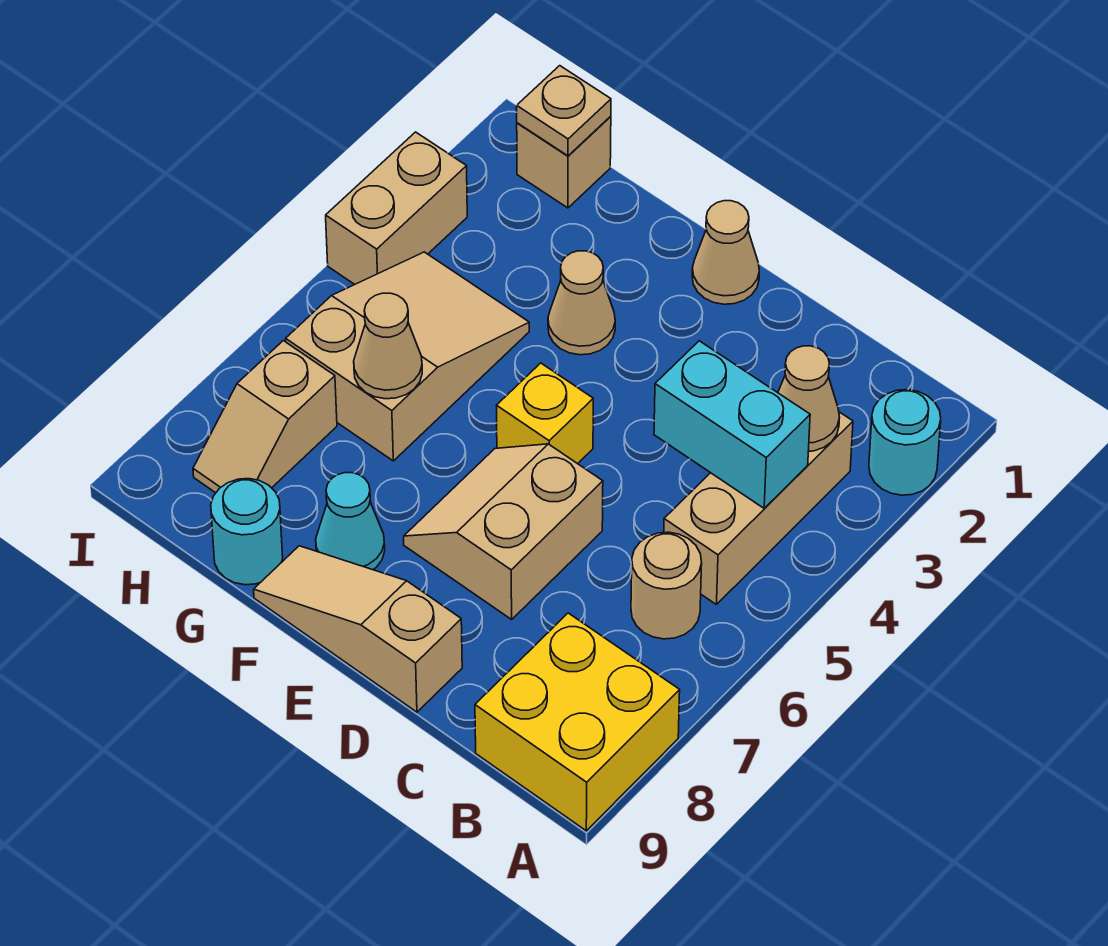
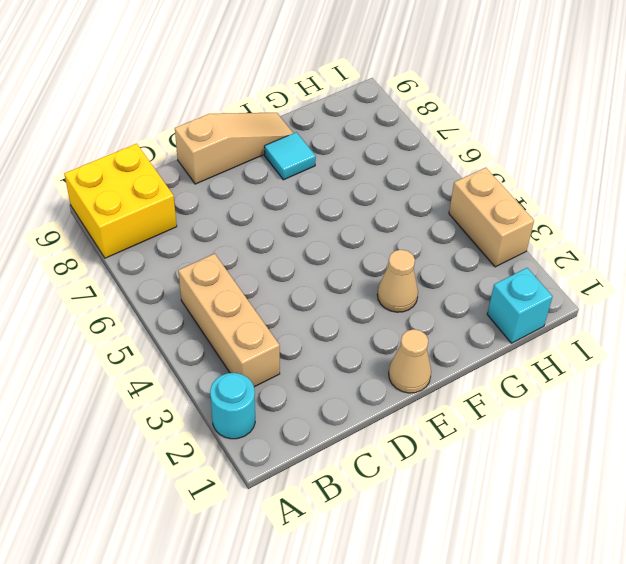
cyan 1x1 tile [264,132,316,180] -> cyan 1x1 cone [316,473,385,570]
cyan 1x1 brick [487,268,553,343] -> tan 1x1 brick [517,116,611,208]
none -> tan 1x1 round brick [631,532,702,639]
none -> tan 2x2 slope [404,444,603,619]
none -> yellow 1x1 brick [496,363,593,464]

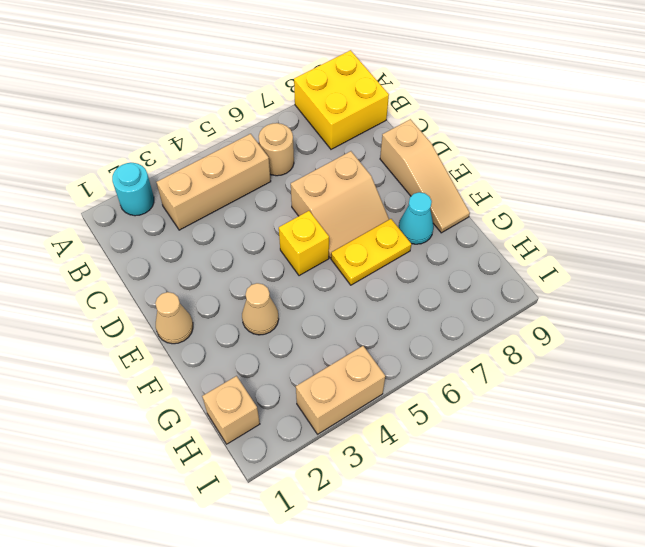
yellow 1x2 plate [331,219,411,285] -> none
none -> tan 2x3 slope [286,252,529,461]
none -> cyan 1x1 round brick [211,479,283,585]
none -> tan 1x2 slope [193,341,337,493]

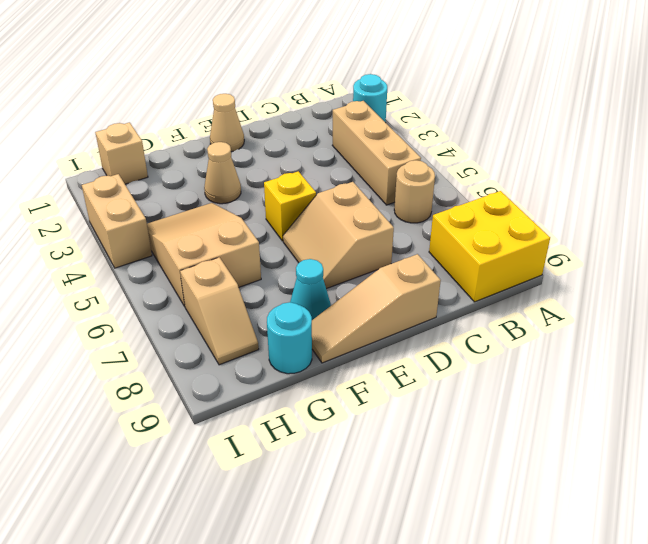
none -> tan 1x1 cone [778,346,840,451]
none -> cyan 1x2 brick [654,341,810,508]
none -> tan 1x1 cone [354,293,422,399]

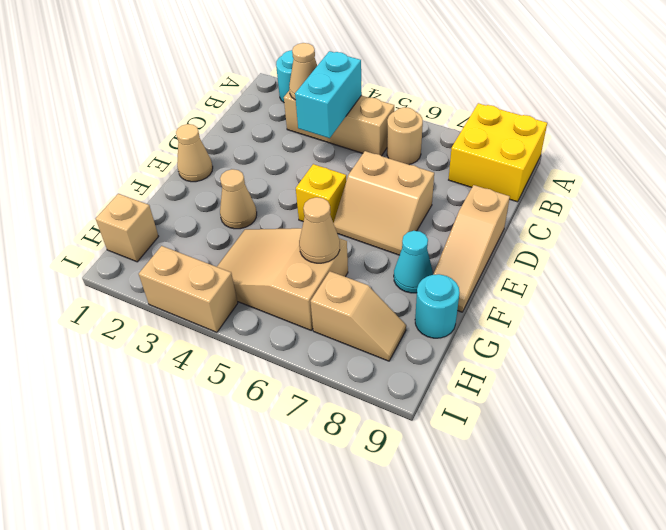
none -> tan 1x1 plate [517,66,611,156]

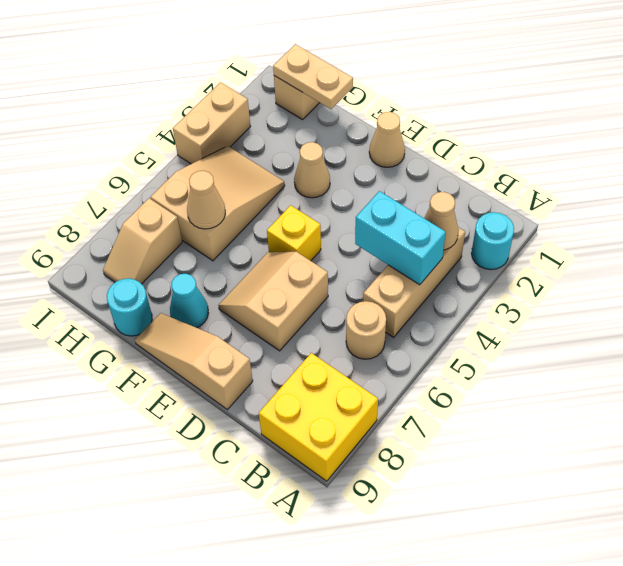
tan 1x2 plate [273,44,353,109] -> tan 1x1 plate [517,66,611,156]

